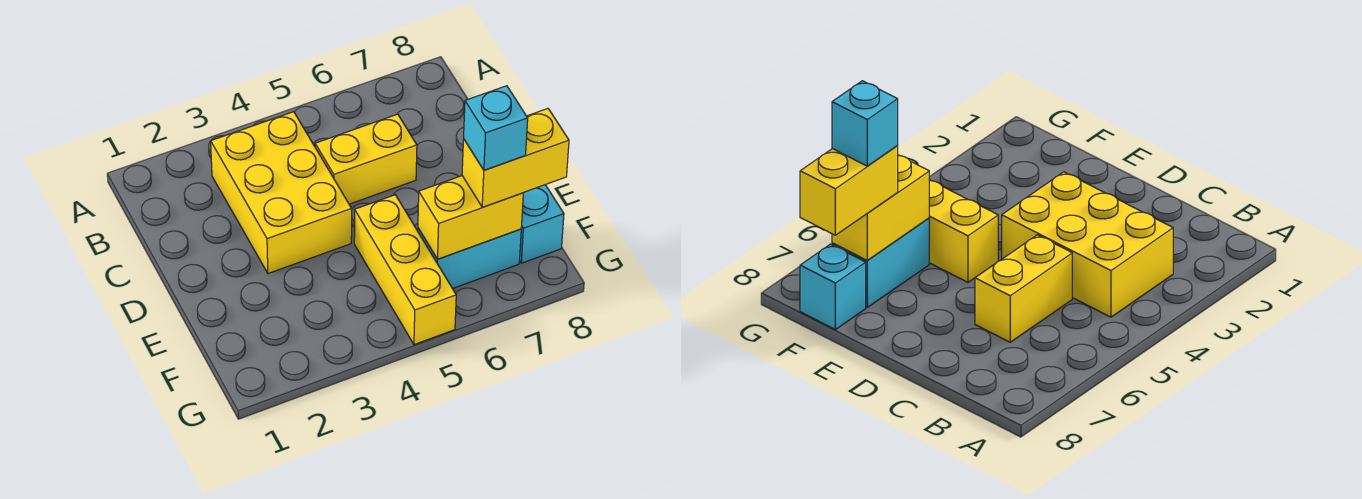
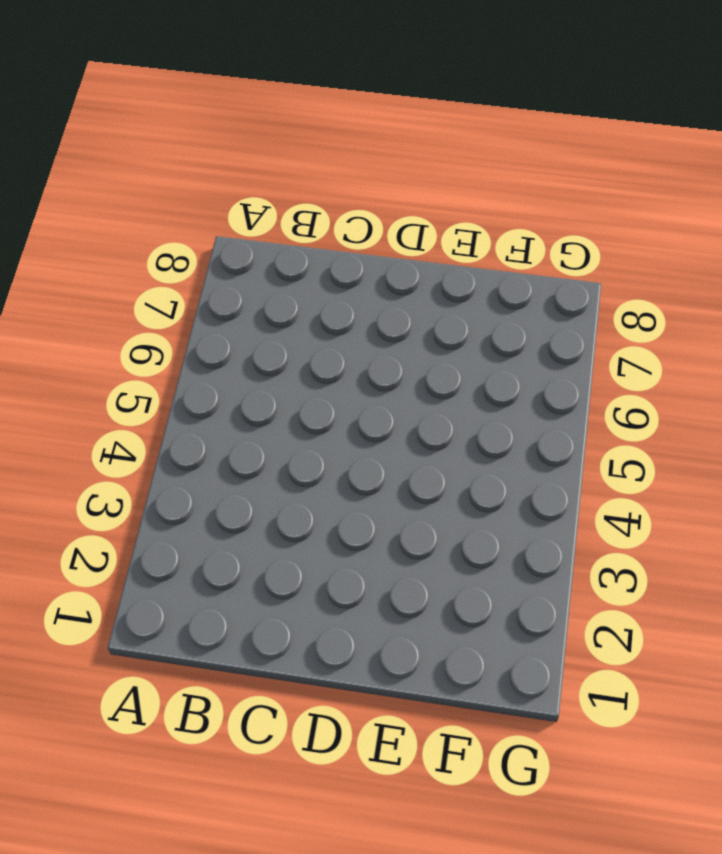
none -> yellow 2x3 brick [211,112,352,274]
none -> yellow 1x2 brick [315,114,417,204]

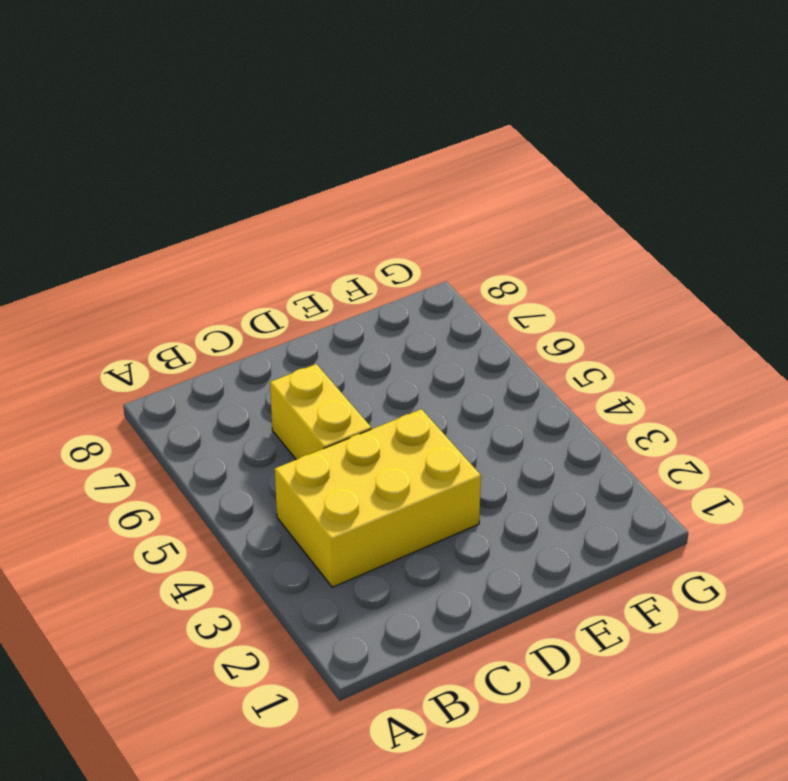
none -> yellow 1x3 brick [354,195,456,345]
none -> cyan 1x2 brick [418,228,521,289]

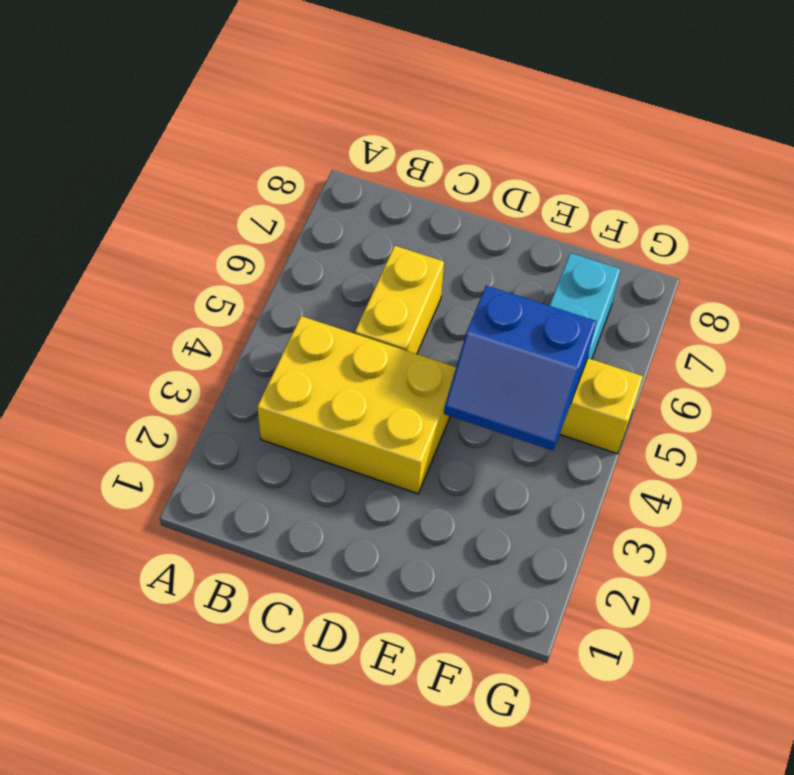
blue 2x2 slope [444,286,596,450] -> none
none -> cyan 1x1 brick [520,185,564,263]
none -> yellow 1x2 brick [418,176,523,259]

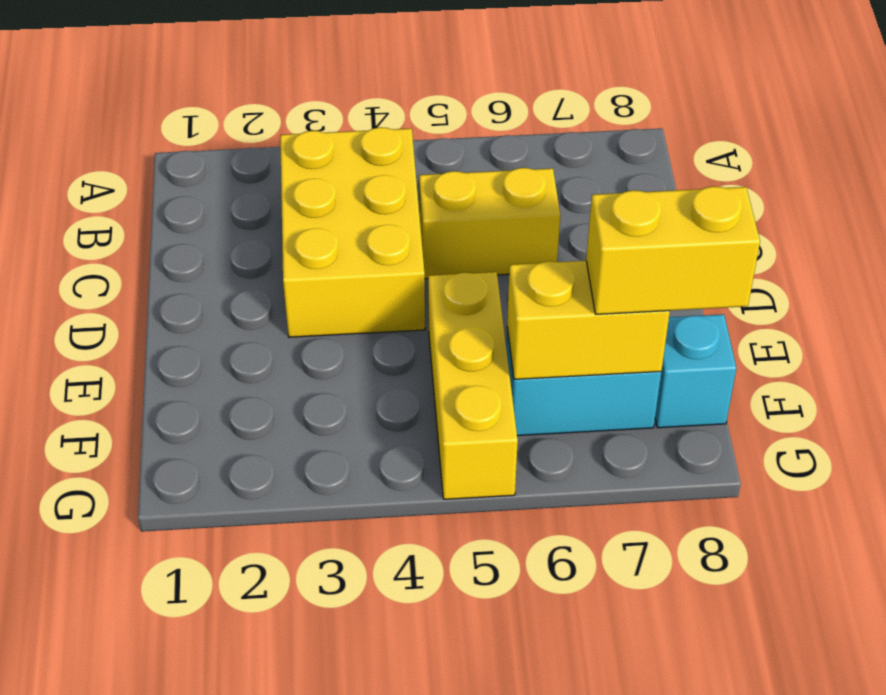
none -> cyan 1x1 brick [464,86,528,170]

